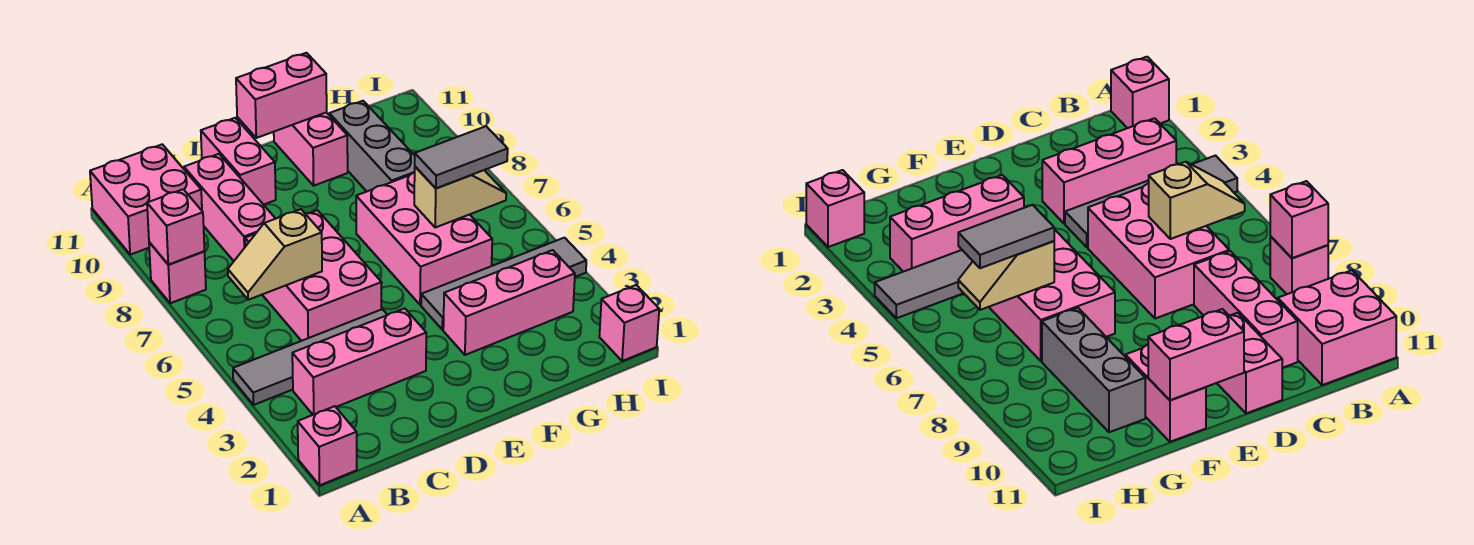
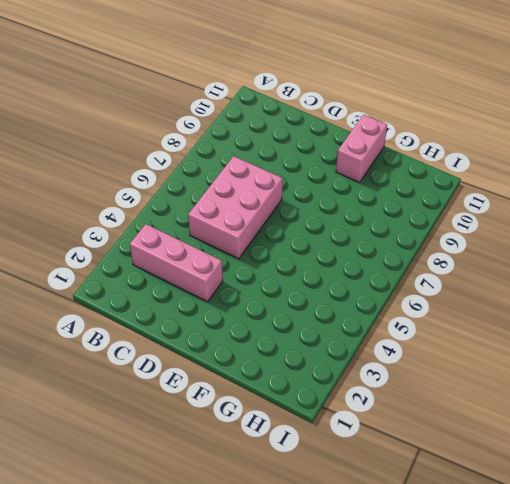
none -> pink 1x1 brick [298,406,357,485]
none -> grey 1x4 tile [233,309,387,405]
none -> pink 1x1 brick [149,242,206,303]

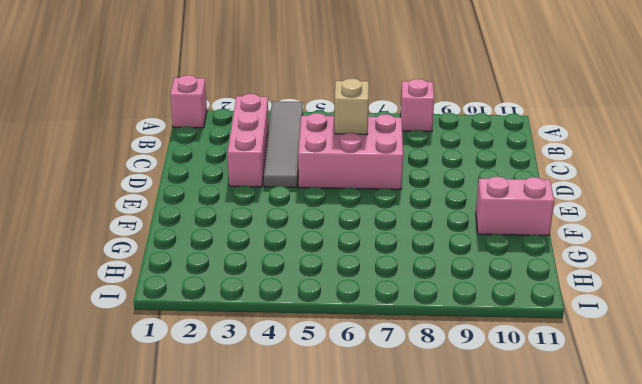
none -> pink 2x2 brick [90,144,202,255]
none -> pink 1x3 brick [184,154,276,261]
none -> pink 1x2 brick [201,118,276,205]

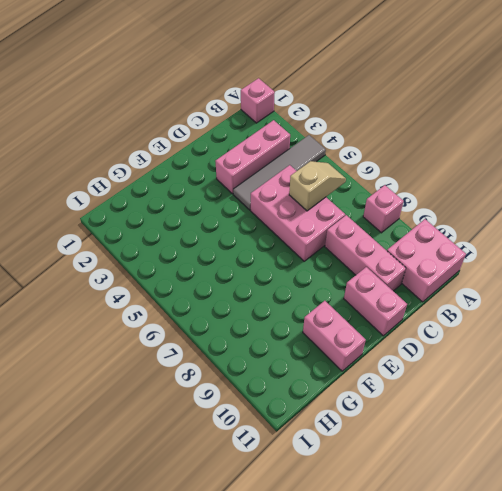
none -> pink 1x3 brick [443,250,575,355]
none -> grey 1x4 tile [421,238,586,330]
none -> pink 2x3 brick [356,172,492,305]

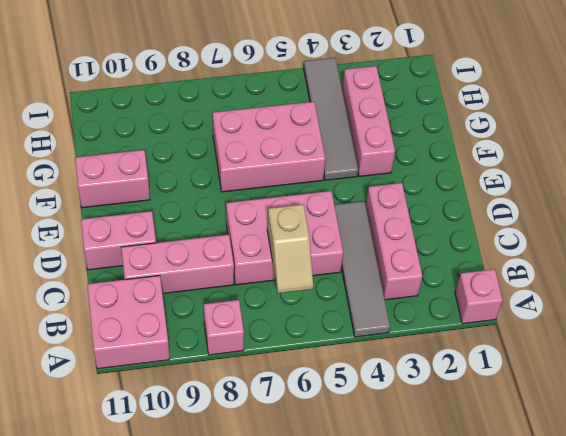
none -> grey 1x3 brick [329,101,415,191]
none -> pink 1x1 brick [599,285,659,361]
none -> pink 1x1 brick [147,189,204,265]

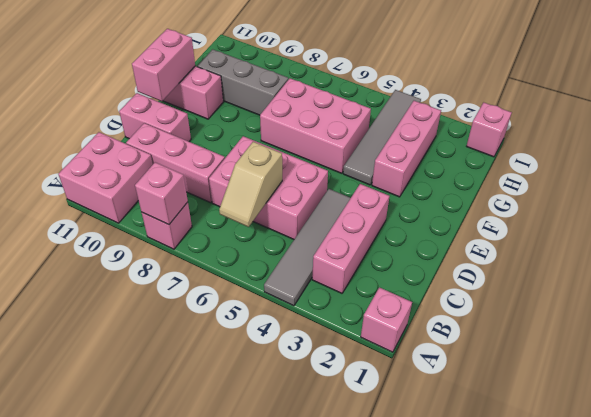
none -> tan 1x2 slope [414,167,506,227]
none -> grey 1x2 tile [415,126,508,188]

